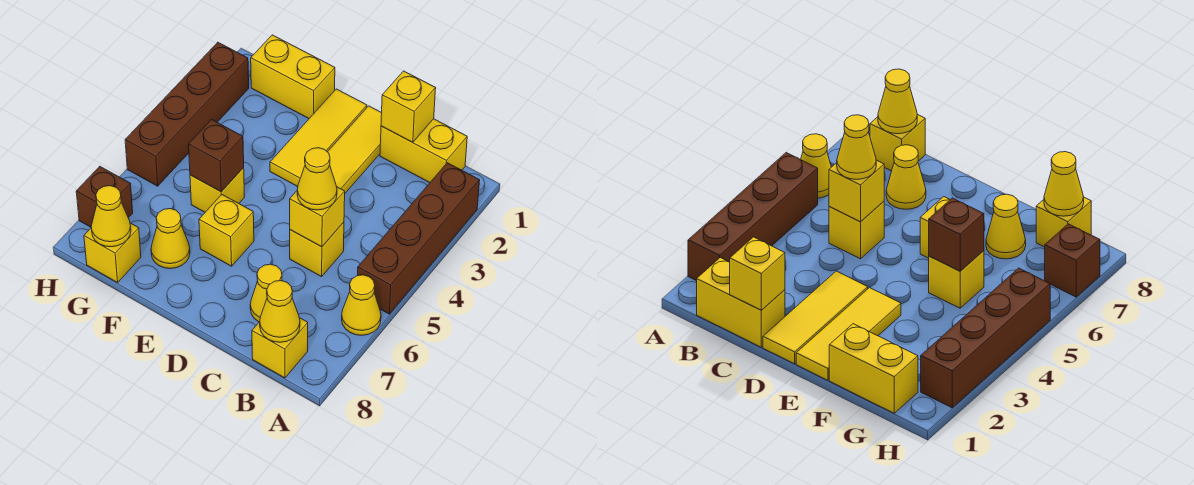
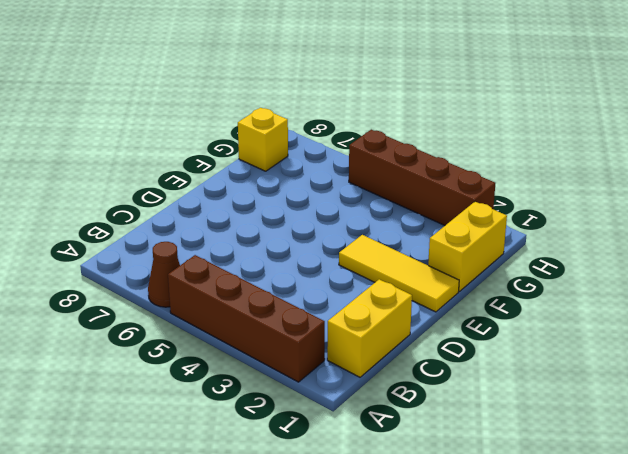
brown 1x1 cone [148,242,180,307] -> yellow 1x1 cone [342,275,381,335]
none -> yellow 1x1 brick [252,318,308,378]
none -> yellow 1x1 brick [290,222,344,277]
none -> yellow 1x1 cone [250,264,282,322]

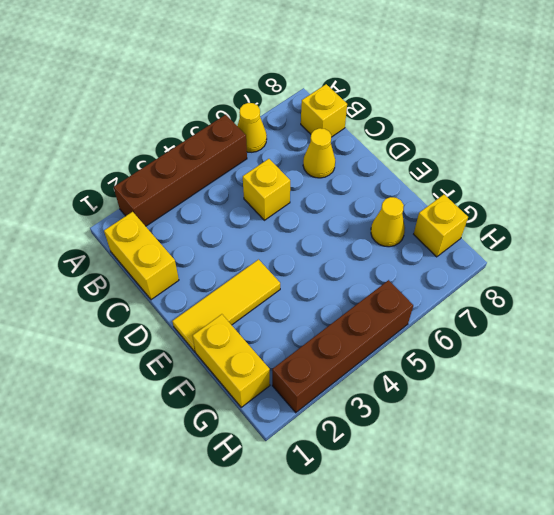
none -> yellow 1x3 tile [328,106,382,193]
none -> yellow 1x1 brick [199,195,254,266]
none -> yellow 1x1 brick [190,168,244,212]

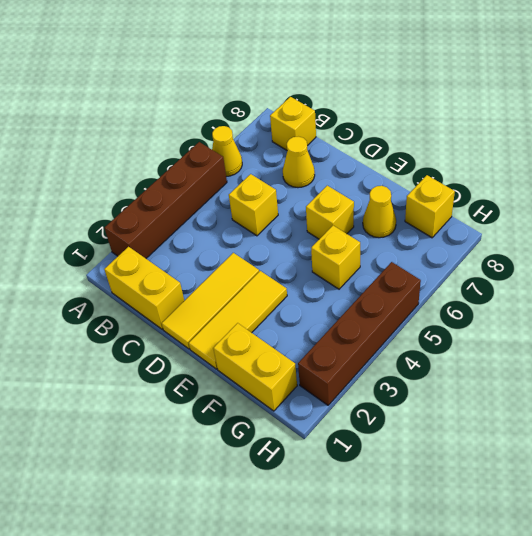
none -> brown 1x1 brick [76,166,133,227]
none -> yellow 1x1 cone [260,281,300,342]
none -> yellow 1x1 brick [381,71,436,142]

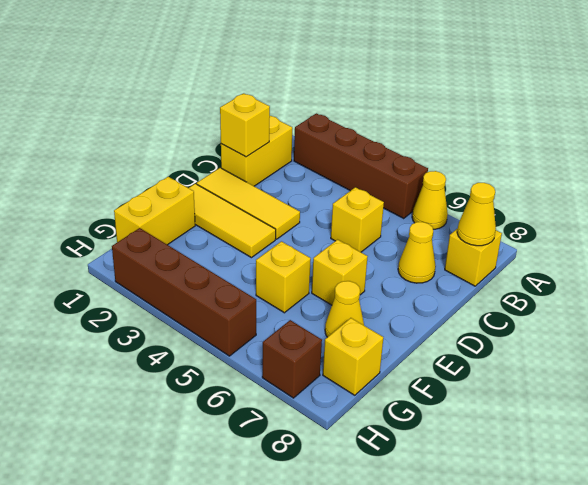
none -> yellow 1x1 brick [290,187,345,247]
none -> brown 1x1 brick [189,120,244,192]
none -> yellow 1x1 cone [91,186,131,247]

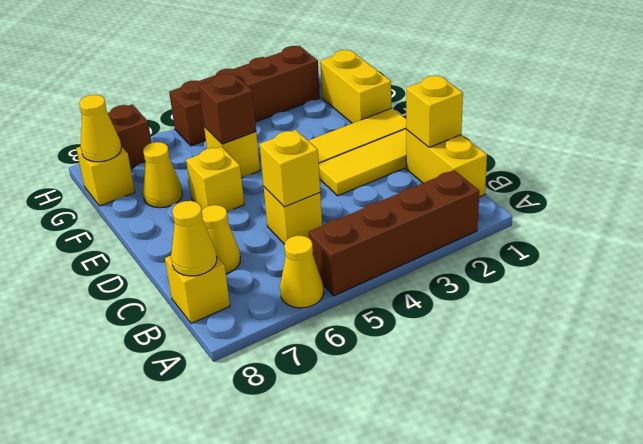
none -> yellow 1x1 cone [297,148,337,210]

